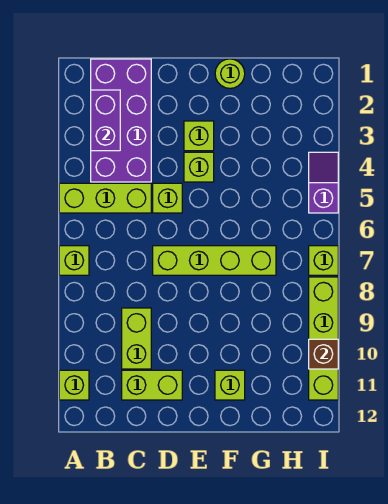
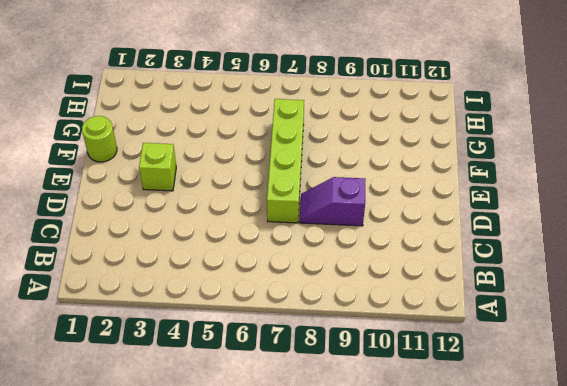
purple 1x2 slope [300,177,366,226] -> purple 1x2 slope moved to [309,152,338,213]
none -> lime 1x3 brick [59,183,151,213]
none -> lime 1x1 brick [59,246,89,275]
none -> lime 1x1 brick [59,370,89,400]

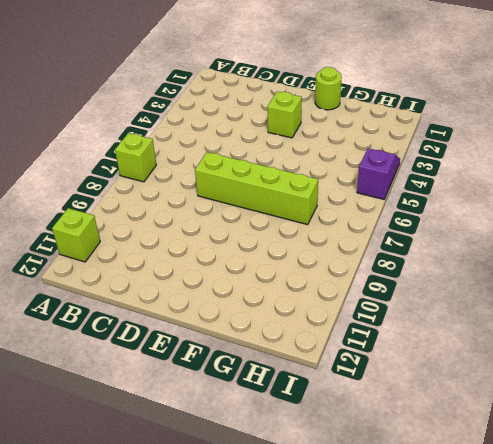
none -> lime 1x3 brick [59,183,151,213]
none -> purple 2x4 brick [91,59,151,182]
none -> lime 1x2 brick [122,308,151,369]

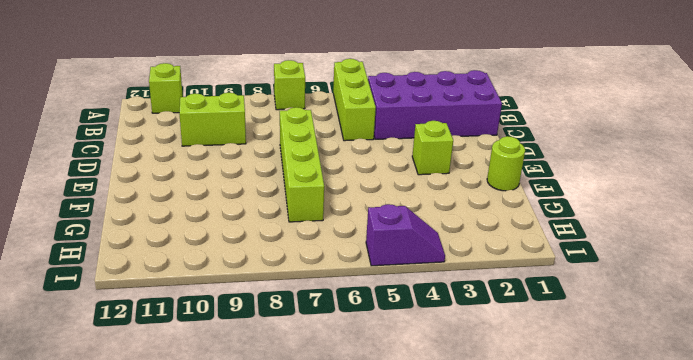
none -> lime 1x2 brick [122,370,182,400]
none -> lime 1x1 brick [153,183,182,213]
none -> lime 1x1 brick [184,152,214,182]

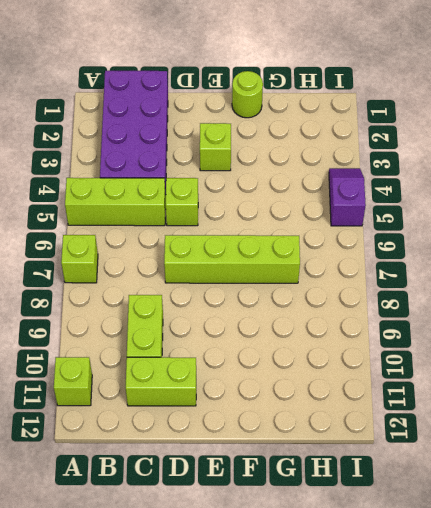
none -> lime 1x1 brick [184,152,214,182]
none -> lime 1x1 brick [215,370,245,400]
none -> lime 1x1 brick [309,246,338,275]

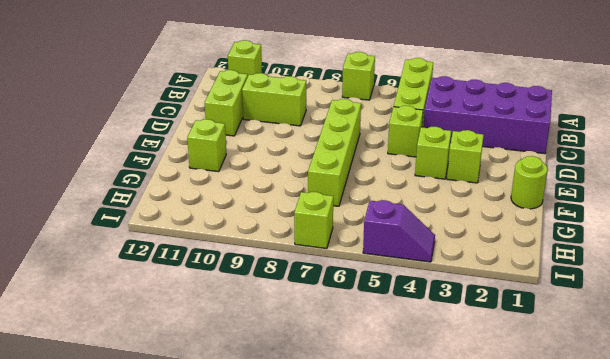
none -> lime 1x4 brick [309,277,338,400]
none -> purple 1x2 brick [91,90,120,151]
none -> brown 1x1 brick [309,339,338,369]

